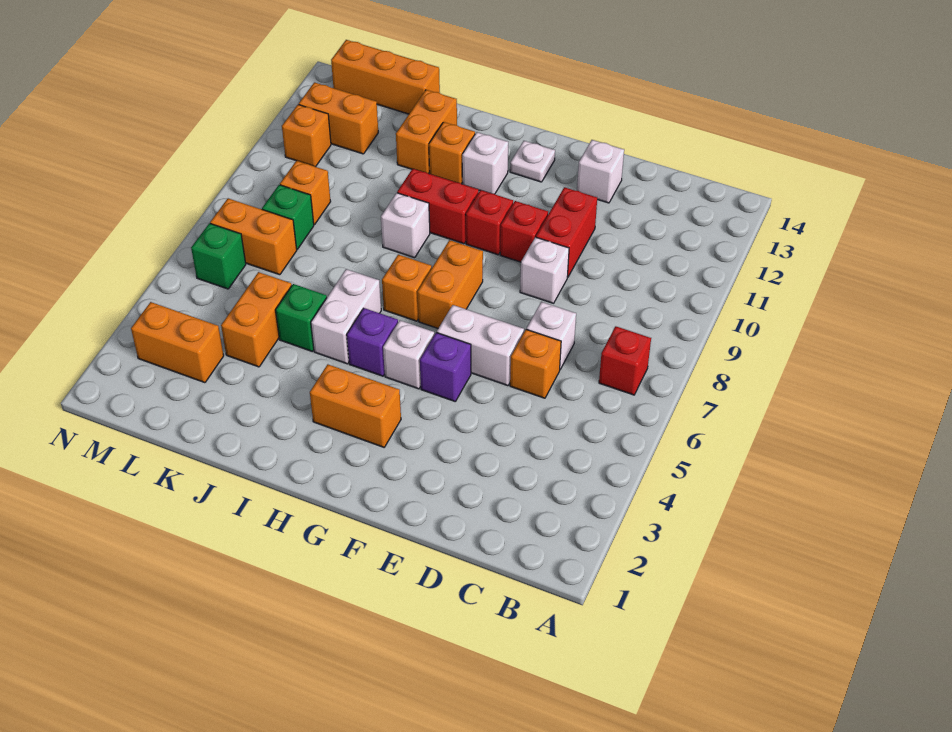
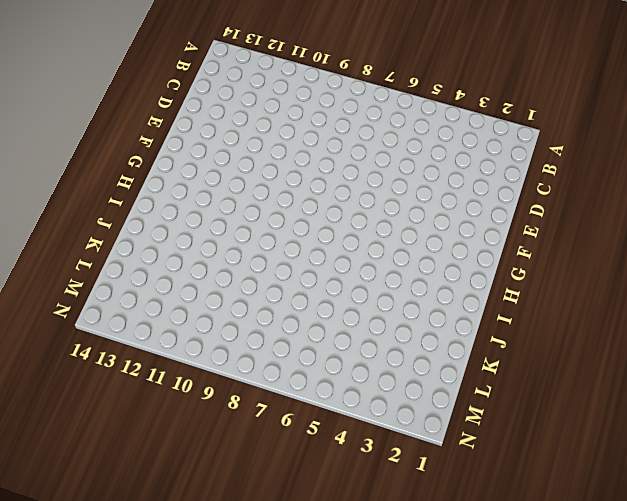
none -> red 1x1 brick [599,326,651,395]
none -> orange 1x1 brick [510,329,561,398]
none -> white 1x1 brick [527,302,576,369]
none -> white 1x2 brick [437,305,524,386]

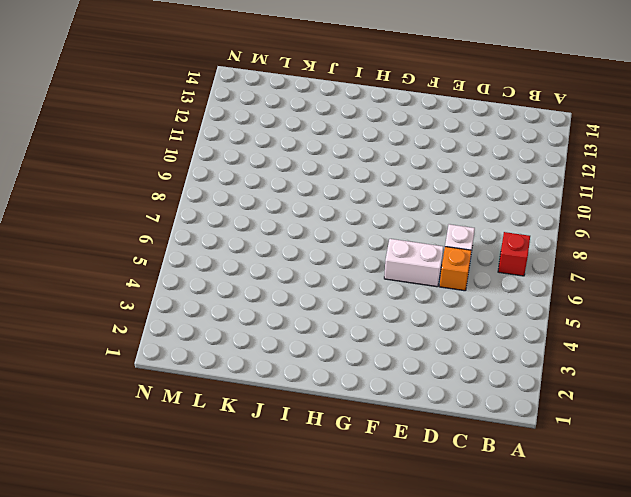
none -> white 1x1 brick [520,237,569,303]
none -> red 1x2 brick [536,187,597,277]
none -> white 1x1 brick [577,140,624,203]
none -> purple 1x1 brick [420,333,471,402]

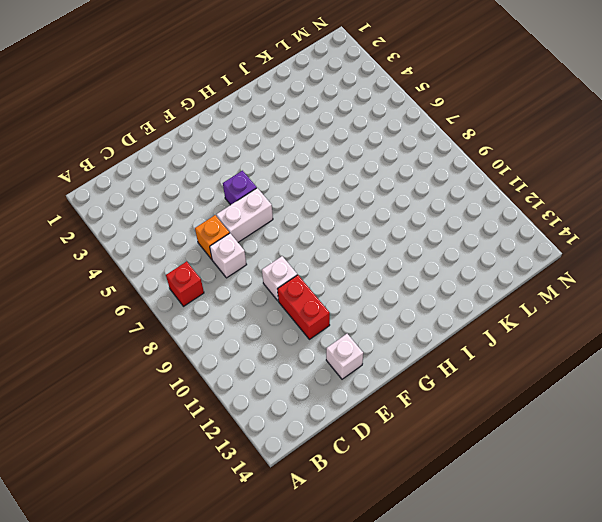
none -> red 1x1 brick [500,201,548,262]
none -> orange 1x2 brick [310,364,401,447]
none -> white 1x1 brick [383,320,434,389]
none -> orange 1x2 brick [417,240,483,328]

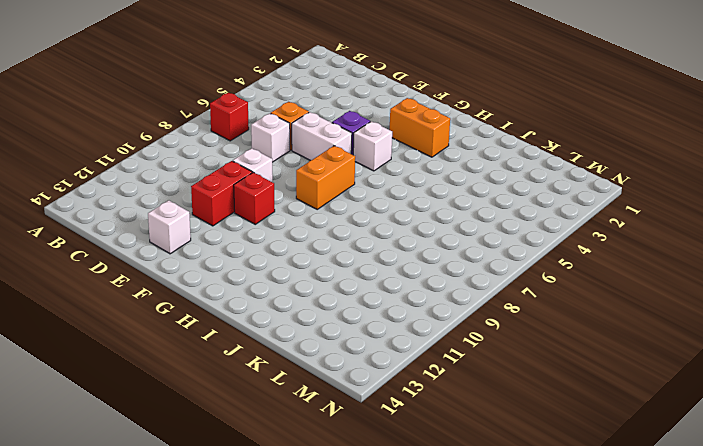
none -> red 1x1 brick [466,190,513,255]
none -> white 1x1 plate [510,141,555,182]
none -> purple 1x1 brick [347,308,398,376]
none -> orange 1x1 brick [382,255,432,321]

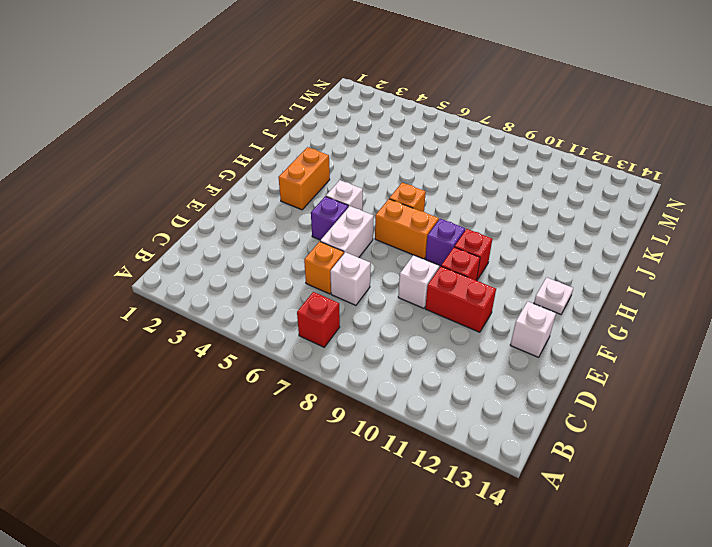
purple 1x1 brick [425,219,465,266] -> purple 1x1 brick moved to [347,308,398,376]
none -> red 1x2 brick [397,169,479,244]
none -> white 1x1 brick [462,132,508,194]
none -> white 1x2 brick [311,269,381,364]
none -> white 1x1 brick [381,193,430,258]

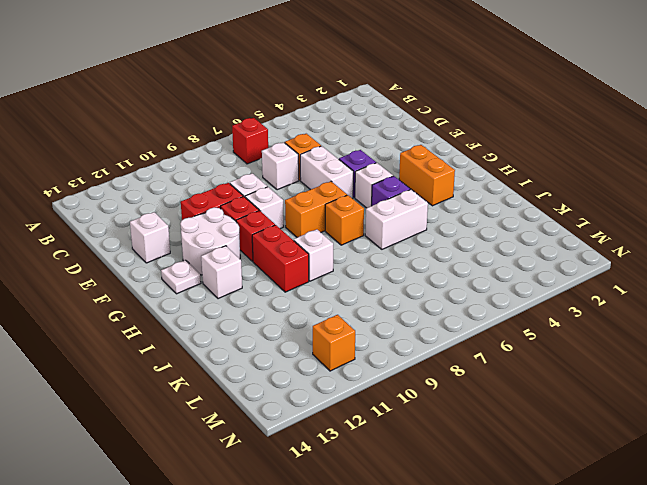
white 1x1 brick [245,187,284,229] -> none
white 2x2 round brick [180,208,240,275] -> none
none -> orange 1x1 brick [429,122,475,184]
none -> green 1x1 brick [276,284,327,352]
none -> orange 1x2 brick [396,90,457,174]
none -> orange 1x2 brick [221,272,292,367]

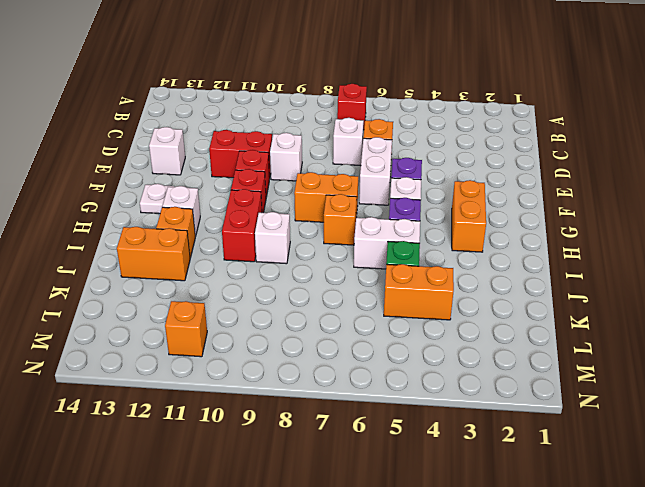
none -> orange 1x3 brick [331,40,440,114]
none -> orange 1x2 brick [131,302,224,383]
none -> orange 1x2 brick [210,198,297,275]
none -> green 1x1 brick [262,185,314,249]

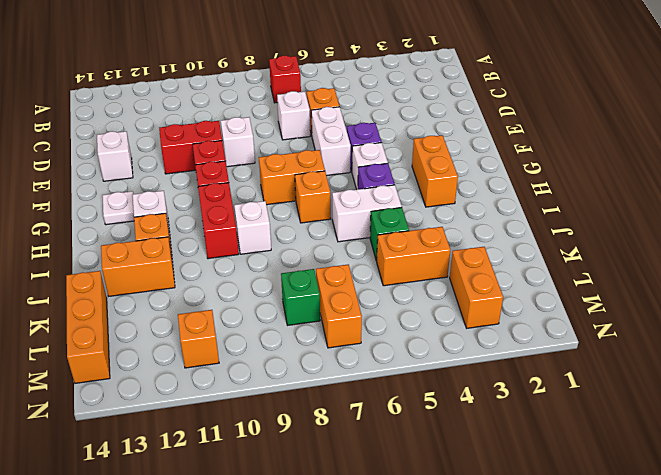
none -> orange 1x1 brick [280,161,331,225]
none -> orange 1x2 brick [299,82,378,154]
none -> green 1x1 brick [191,223,246,289]

